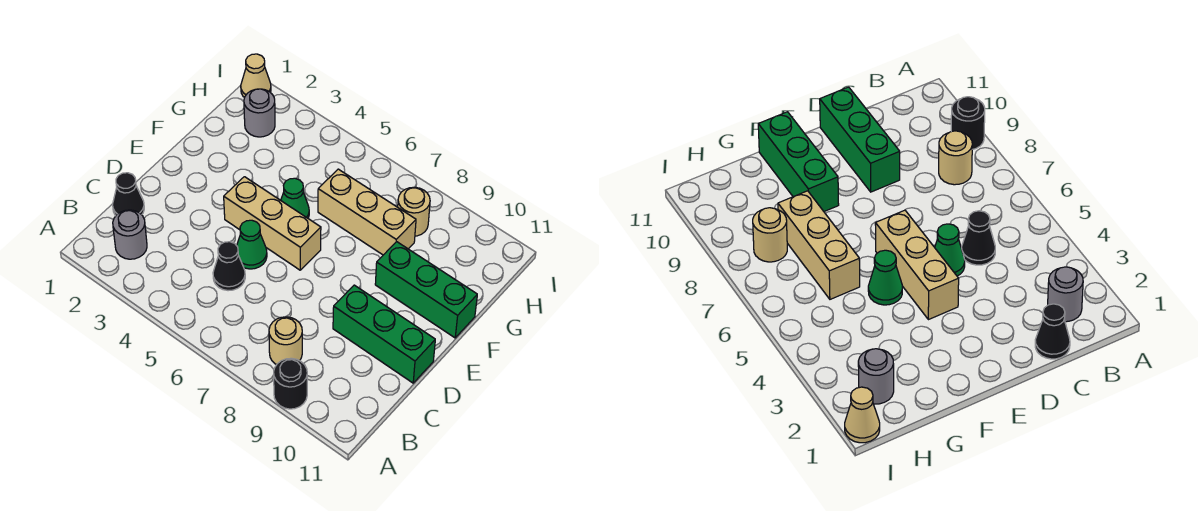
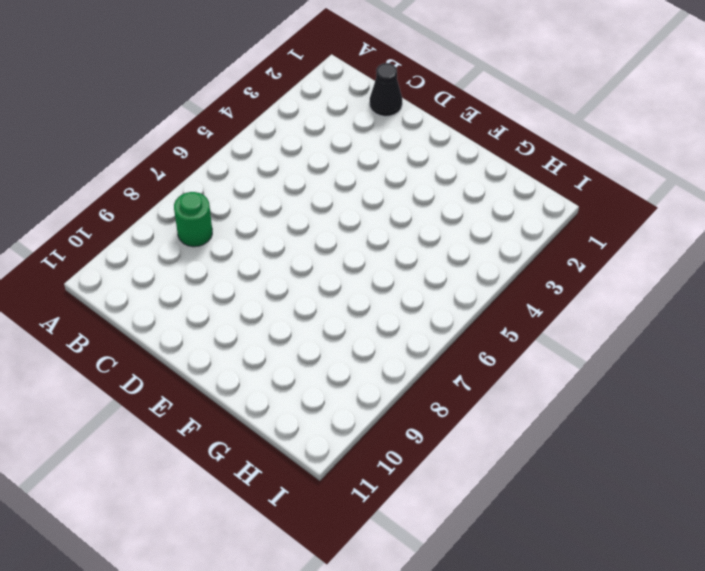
green 1x1 round brick [174,192,212,247] -> tan 1x1 round brick [269,317,302,365]
none -> black 1x1 round brick [274,358,307,409]
none -> grey 1x1 round brick [113,210,147,259]
none -> black 1x1 cone [213,242,245,291]

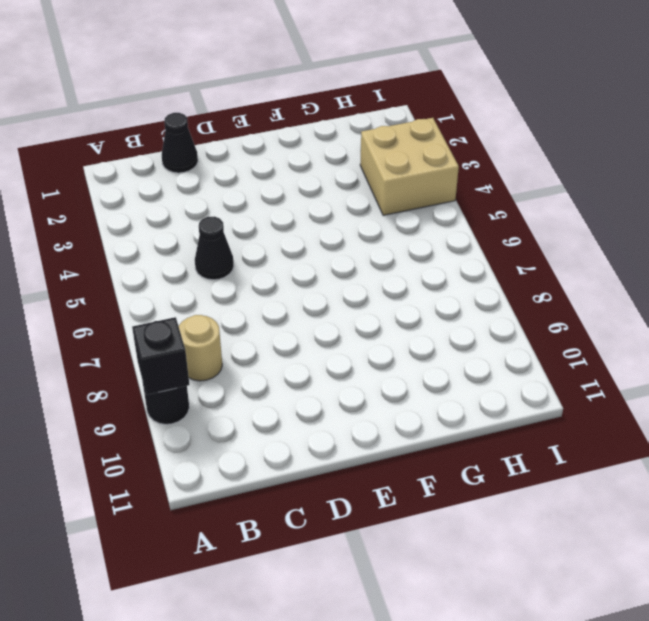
black 1x1 brick [132,317,189,395] -> none
tan 2x2 brick [360,118,459,215] -> none
none -> grey 1x1 round brick [113,210,147,259]
none -> green 1x1 cone [237,220,267,269]
none -> green 1x3 brick [333,285,435,383]

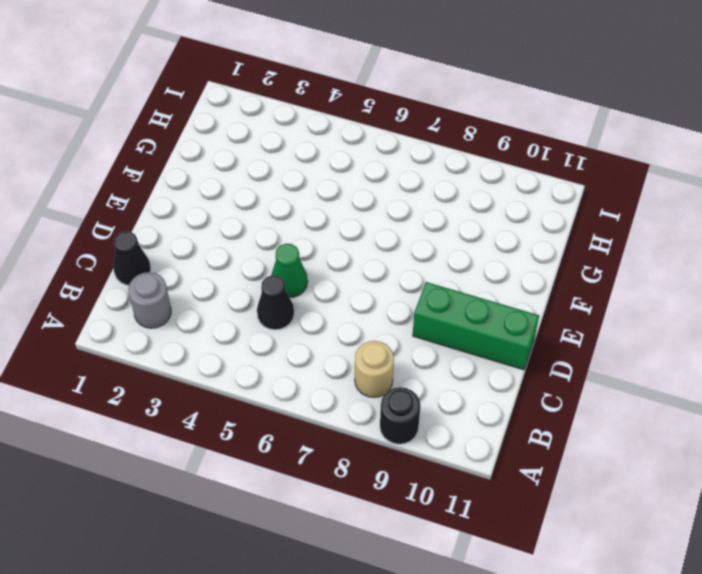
none -> tan 1x3 brick [224,177,321,270]
none -> green 1x1 cone [281,178,309,218]
none -> green 1x3 brick [375,242,477,338]

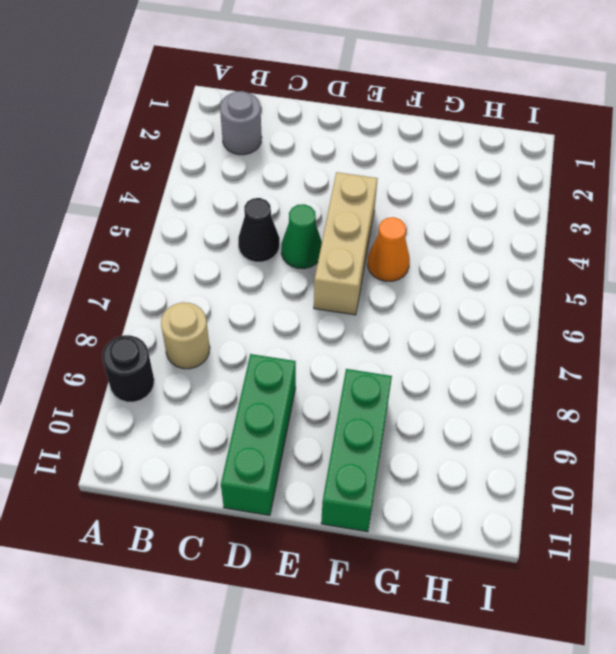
orange 1x1 cone [368,217,410,281] -> green 1x1 cone [281,178,309,218]
none -> black 1x1 cone [113,173,144,216]
none -> tan 1x3 brick [318,169,416,255]
none -> grey 1x1 round brick [244,89,275,137]

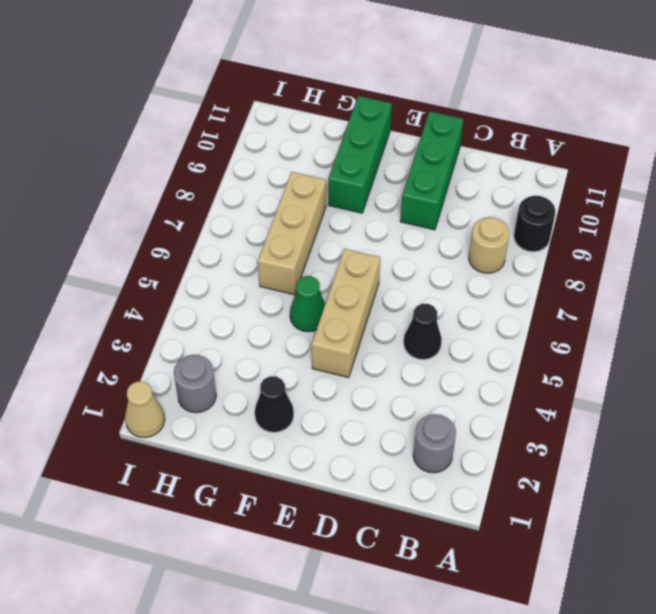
black 1x1 cone [255,376,294,432] -> black 1x1 cone moved to [113,173,144,216]
none -> green 1x1 cone [237,220,267,269]
none -> tan 1x1 round brick [398,187,430,236]

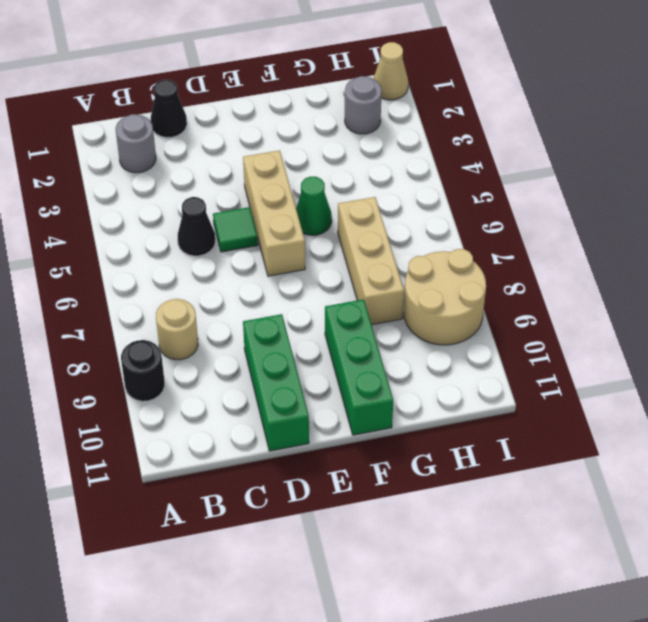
green 1x1 tile [213,207,258,252] -> green 1x1 cone [237,220,267,269]
tan 2x2 round brick [404,249,486,345] -> tan 1x1 round brick [398,187,430,236]

